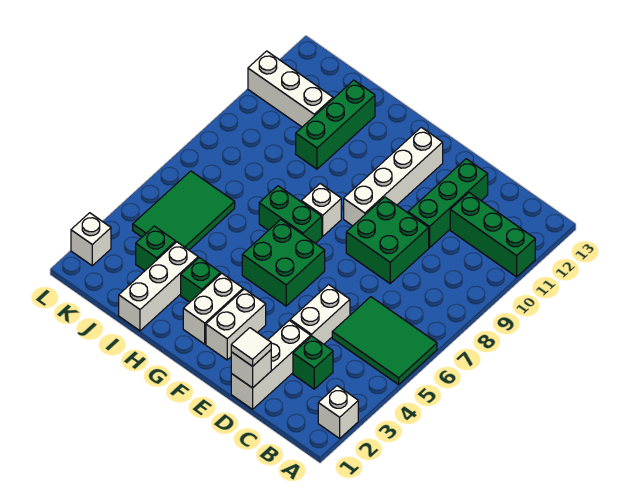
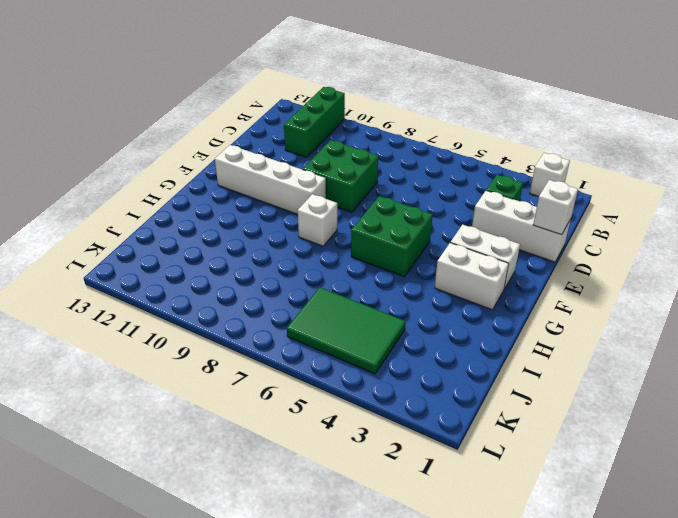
none -> green 2x3 tile [332,297,437,385]
none -> white 1x2 brick [290,285,350,344]
none -> green 1x3 brick [408,159,488,248]

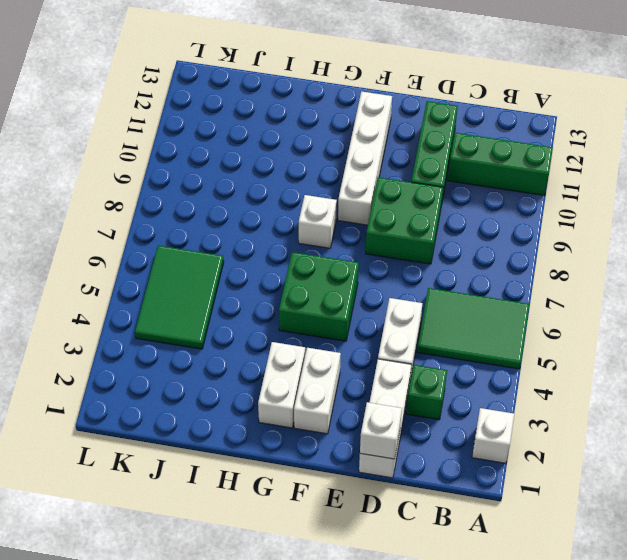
none -> green 1x2 brick [259,186,322,243]
none -> green 1x1 brick [181,258,221,302]
none -> white 1x3 brick [119,242,198,331]

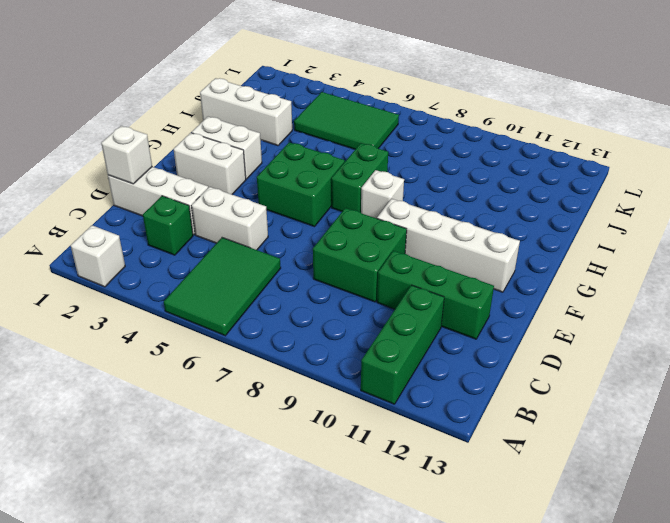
none -> green 1x1 brick [181,258,221,302]
none -> green 1x3 brick [296,80,375,169]
none -> green 1x1 brick [136,226,176,271]

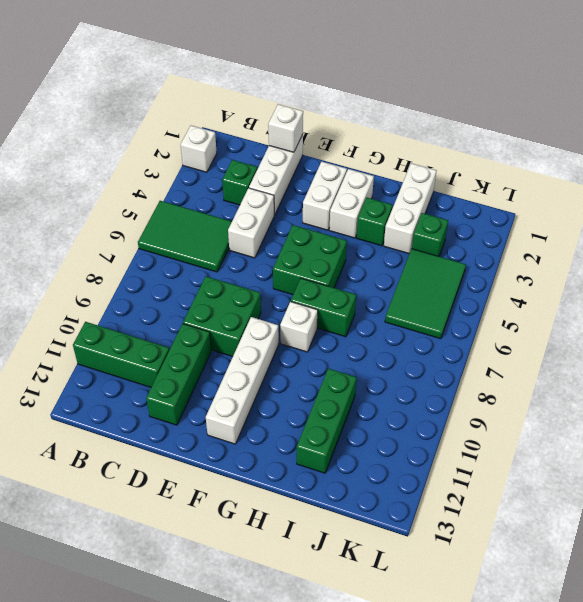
none -> white 1x3 brick [248,51,333,127]
none -> white 1x1 brick [71,213,111,266]
none -> white 1x1 tile [231,328,271,366]

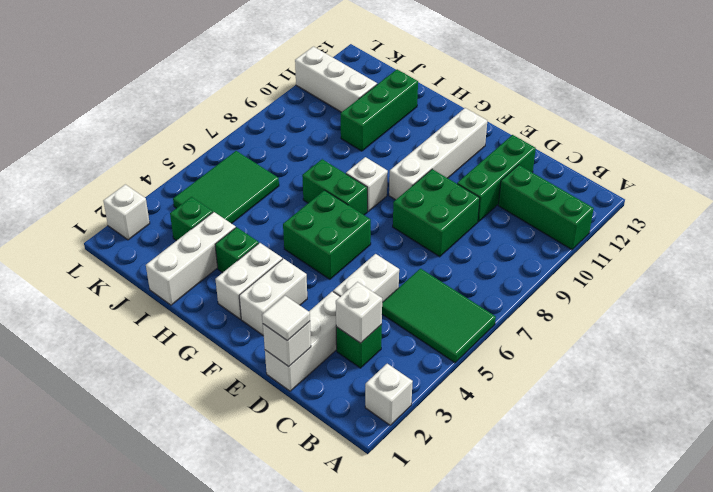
white 1x1 brick [336,282,382,343] -> none

